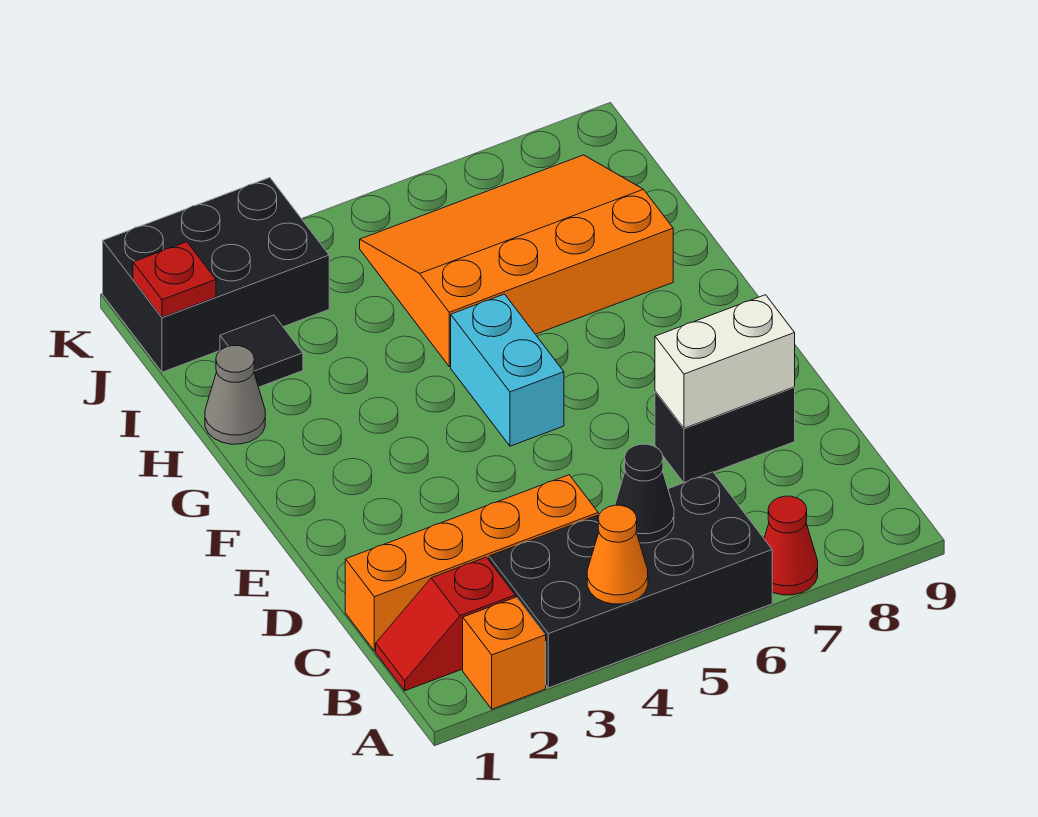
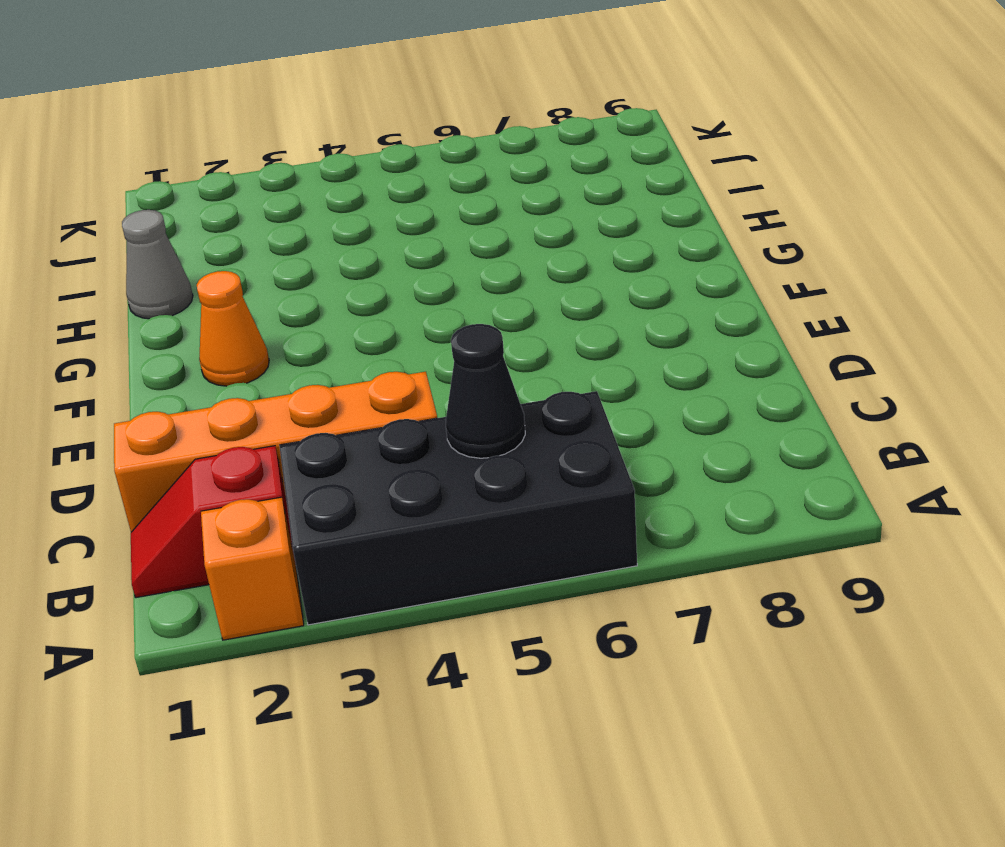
orange 1x1 cone [197,271,269,386] -> orange 1x1 cone moved to [587,505,648,604]
none -> red 1x1 cone [764,496,818,595]
none -> black 1x2 brick [655,387,795,483]
none -> cyan 1x2 brick [451,294,564,446]

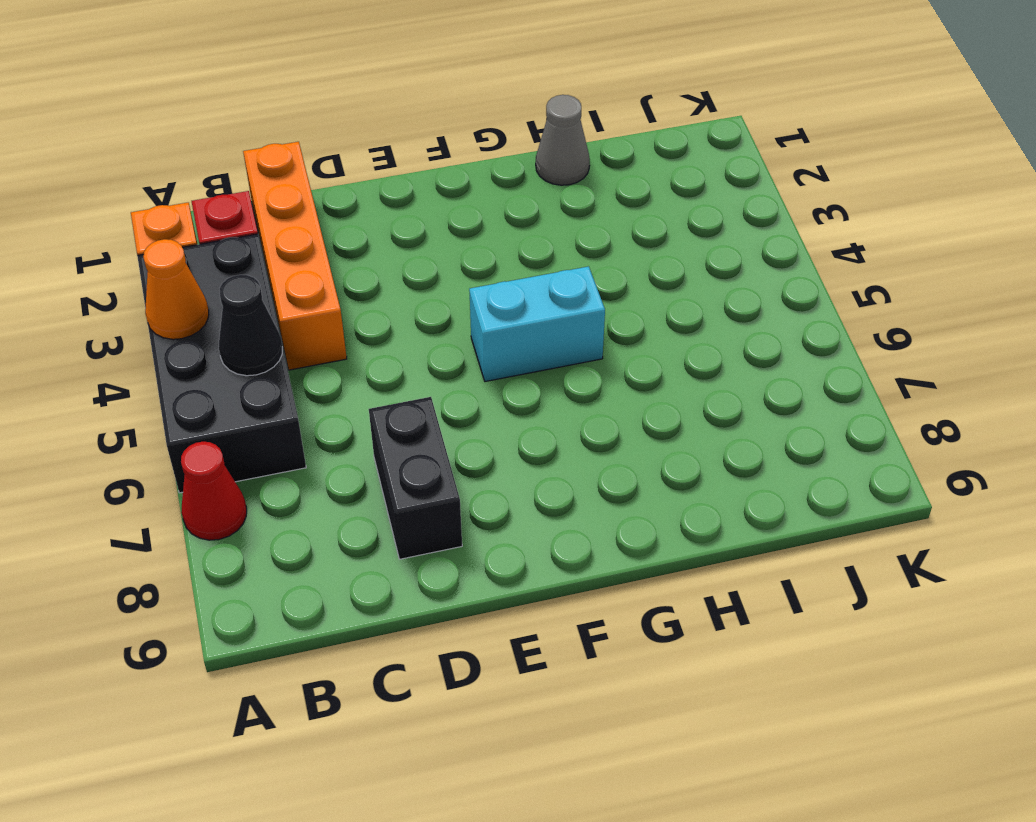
none -> orange 3x4 slope [360,155,673,367]
none -> black 1x1 tile [220,315,303,387]
none -> black 2x3 brick [103,178,329,372]

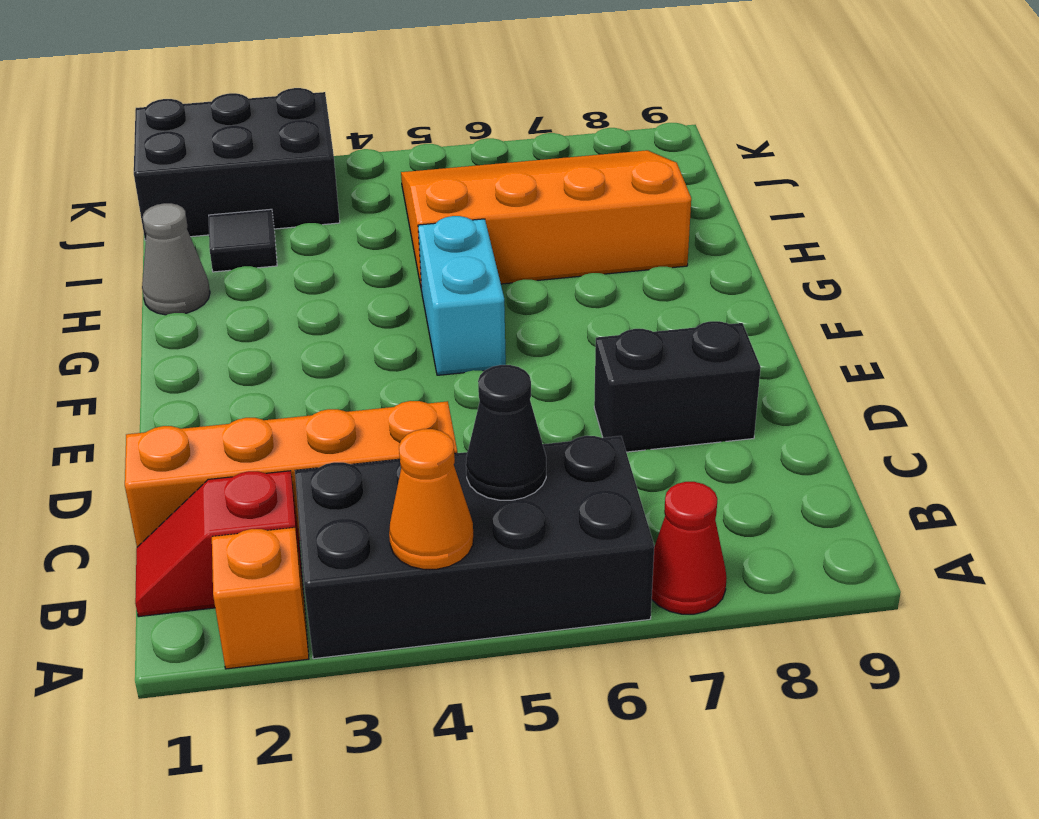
none -> white 1x2 brick [655,295,795,428]
none -> red 1x1 plate [133,242,216,317]

